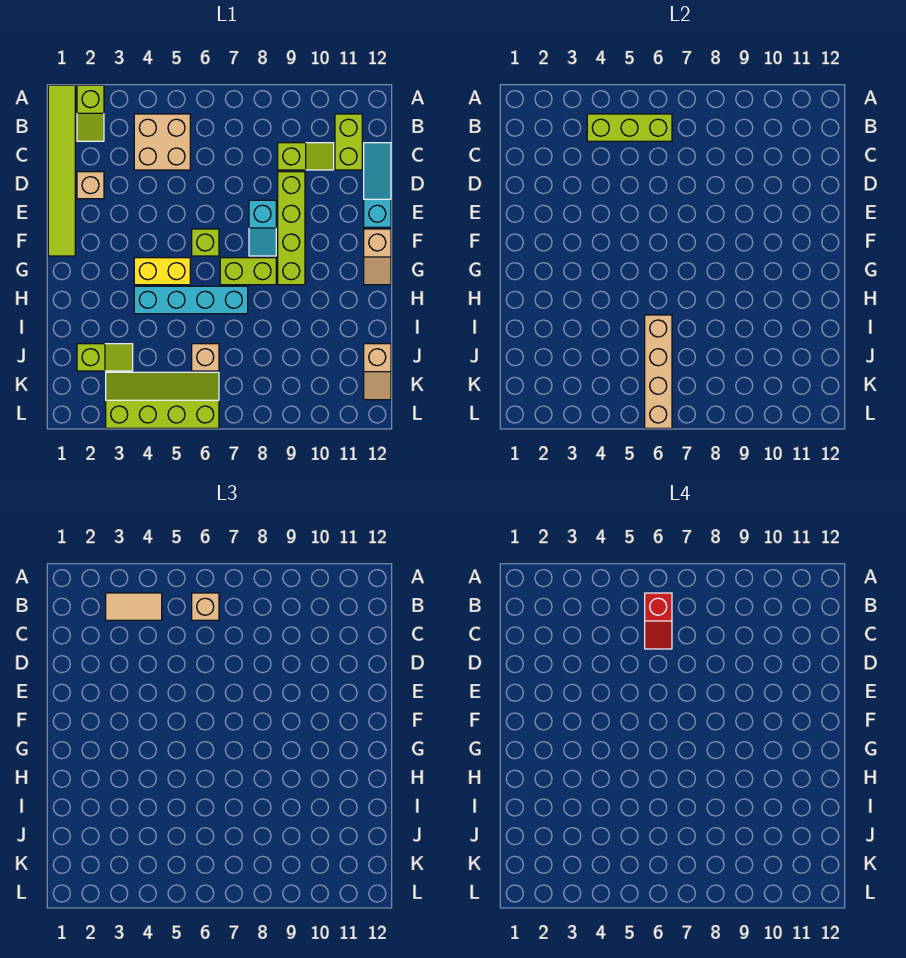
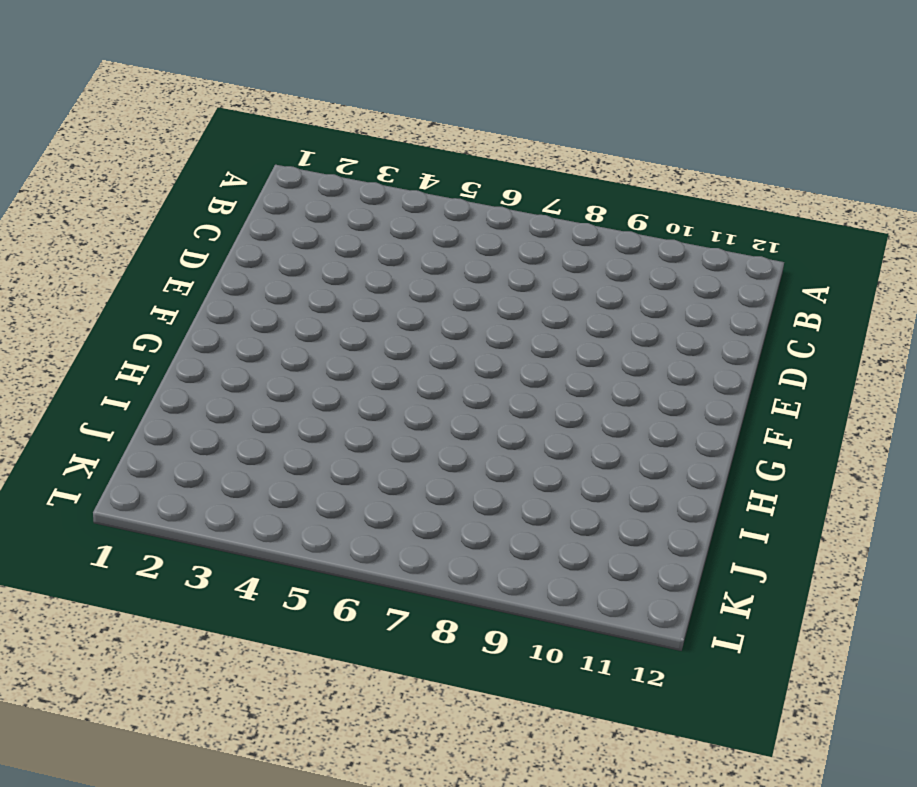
none -> lime 1x6 tile [48,85,75,256]
none -> lime 1x2 slope [77,85,104,141]
none -> tan 2x2 brick [134,114,190,170]

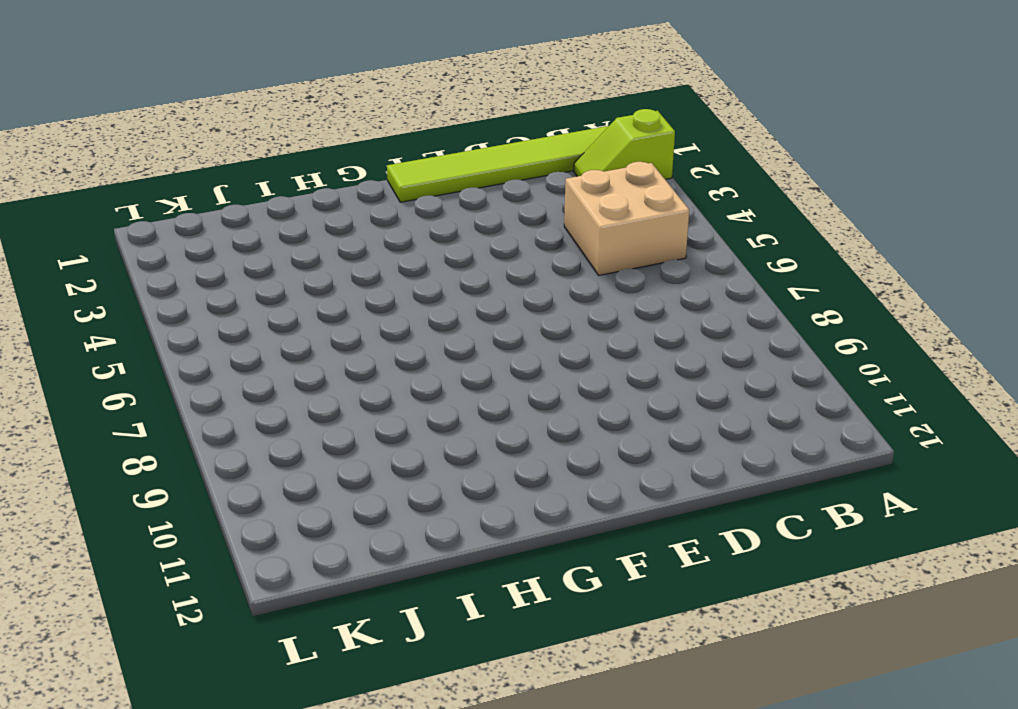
none -> lime 1x2 brick [335,114,362,170]
none -> lime 1x2 slope [278,143,334,170]
none -> cyan 1x3 slope [364,143,391,227]

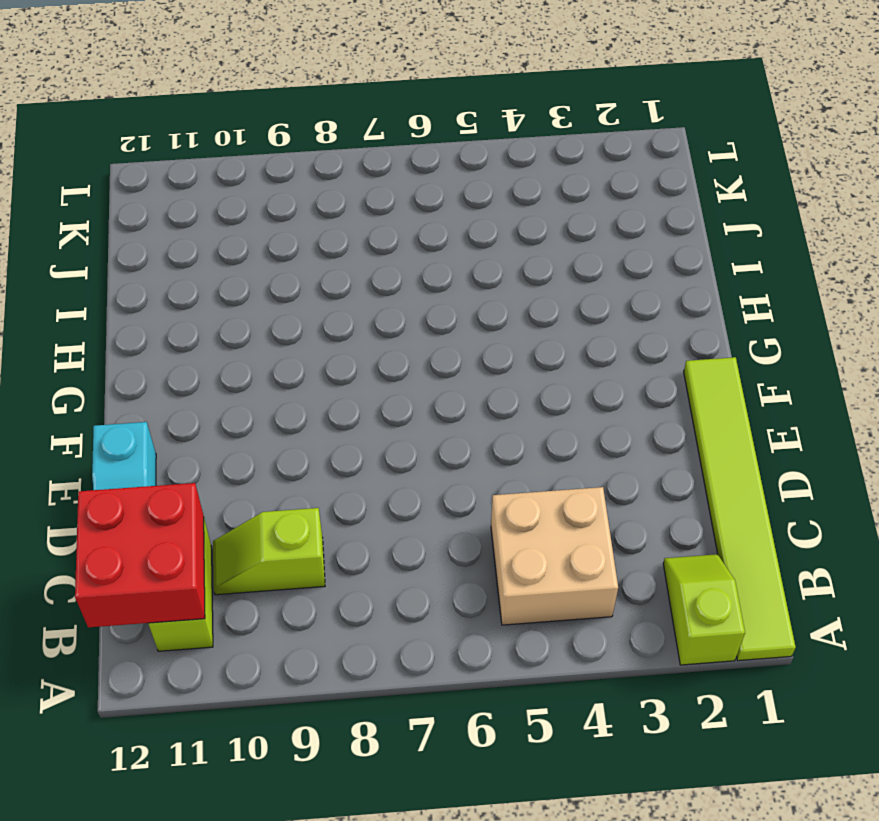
red 2x2 brick [75,483,205,627] -> none
none -> tan 1x1 brick [77,172,104,199]
none -> lime 1x4 brick [278,172,305,285]
none -> cyan 1x2 slope [249,200,276,256]

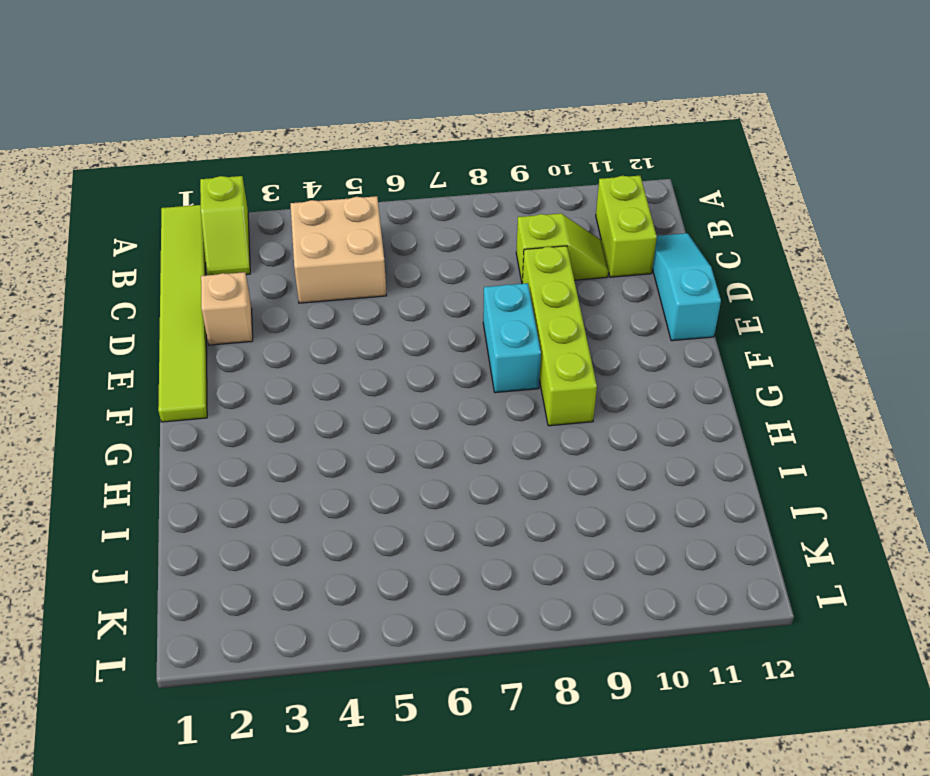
cyan 1x2 brick [483,283,541,393] -> cyan 1x2 slope [249,200,276,256]
none -> lime 1x1 brick [192,229,219,256]
none -> tan 1x2 slope [364,229,391,285]
none -> yellow 1x2 brick [134,258,190,285]

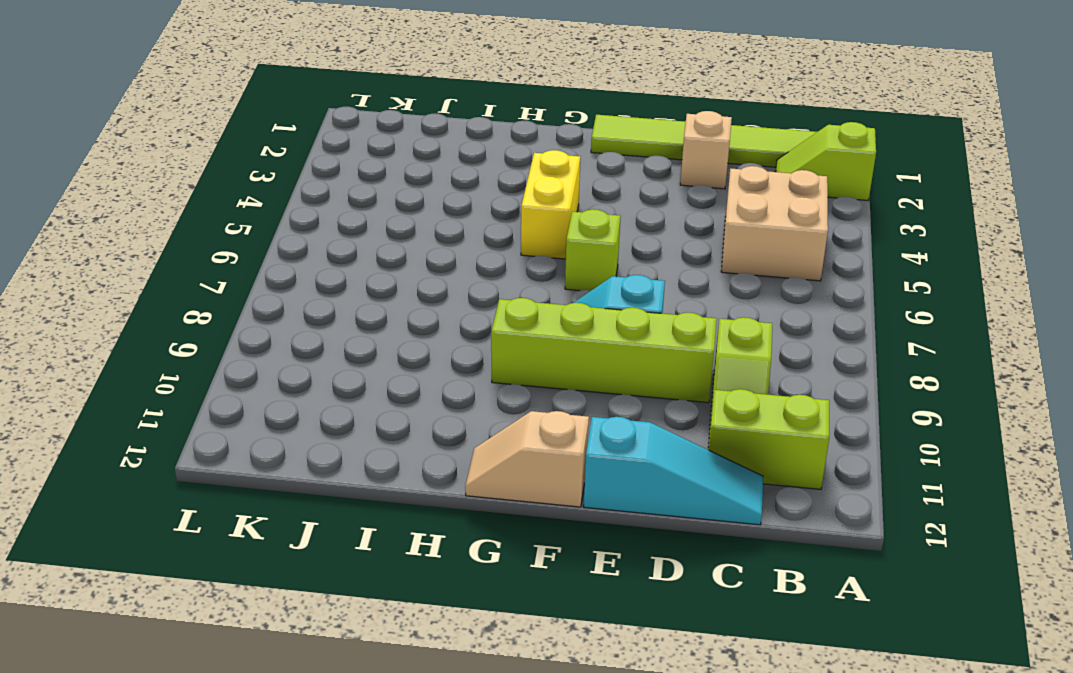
none -> lime 1x2 brick [220,258,276,285]
none -> cyan 1x4 brick [134,286,248,314]
none -> lime 1x2 slope [77,344,133,371]

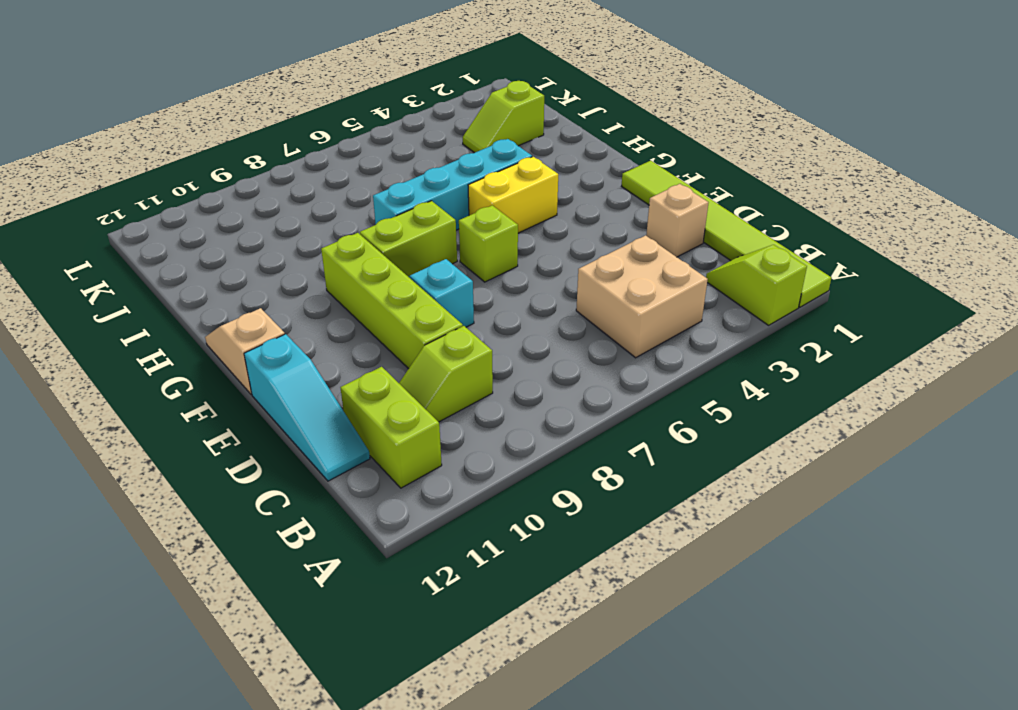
none -> tan 1x1 brick [192,344,219,371]
none -> tan 1x2 slope [364,344,391,400]
none -> lime 2x4 slope [106,372,219,428]

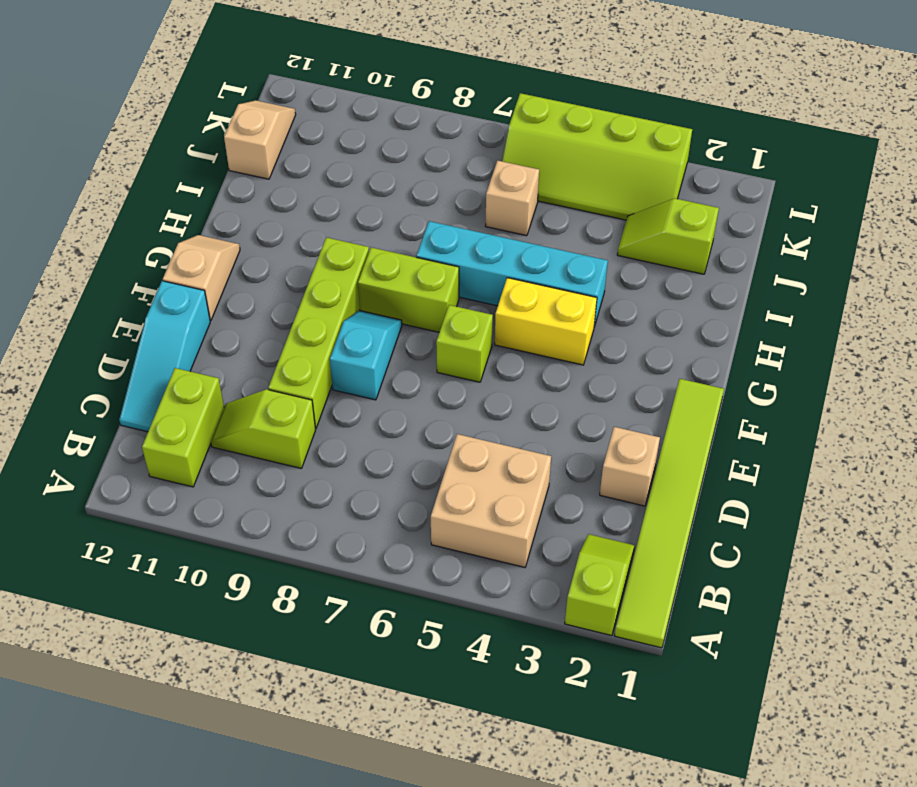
none -> lime 1x3 brick [587,114,672,141]
none -> tan 1x4 brick [645,315,672,428]
none -> tan 1x2 tile [106,593,162,620]

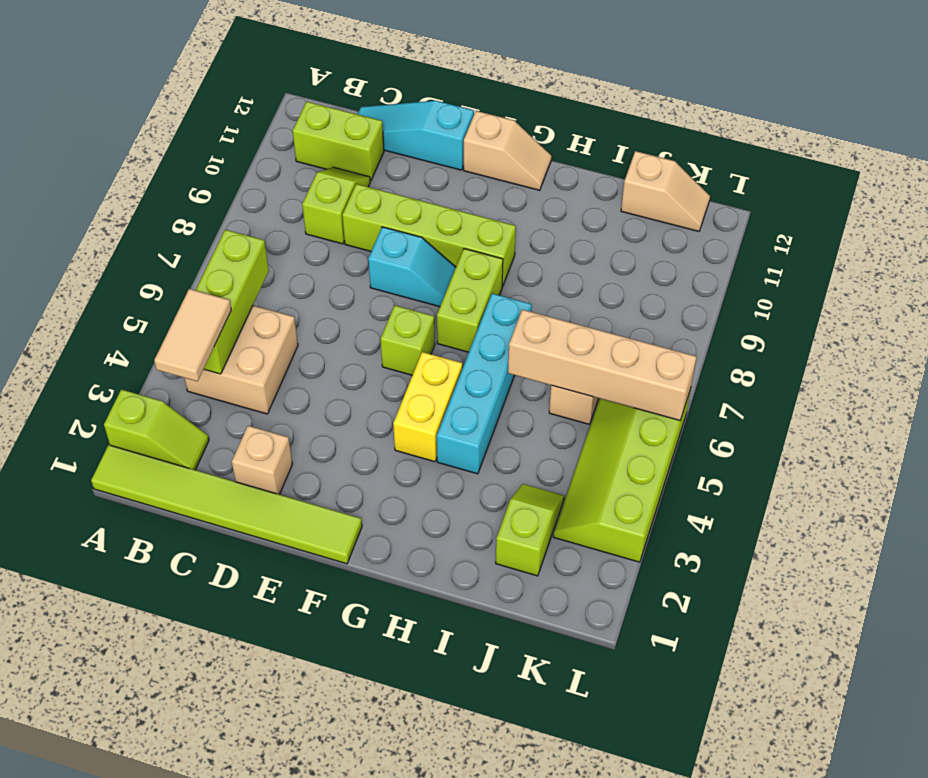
none -> tan 1x1 brick [192,593,219,620]
none -> red 1x2 slope [645,593,672,649]

